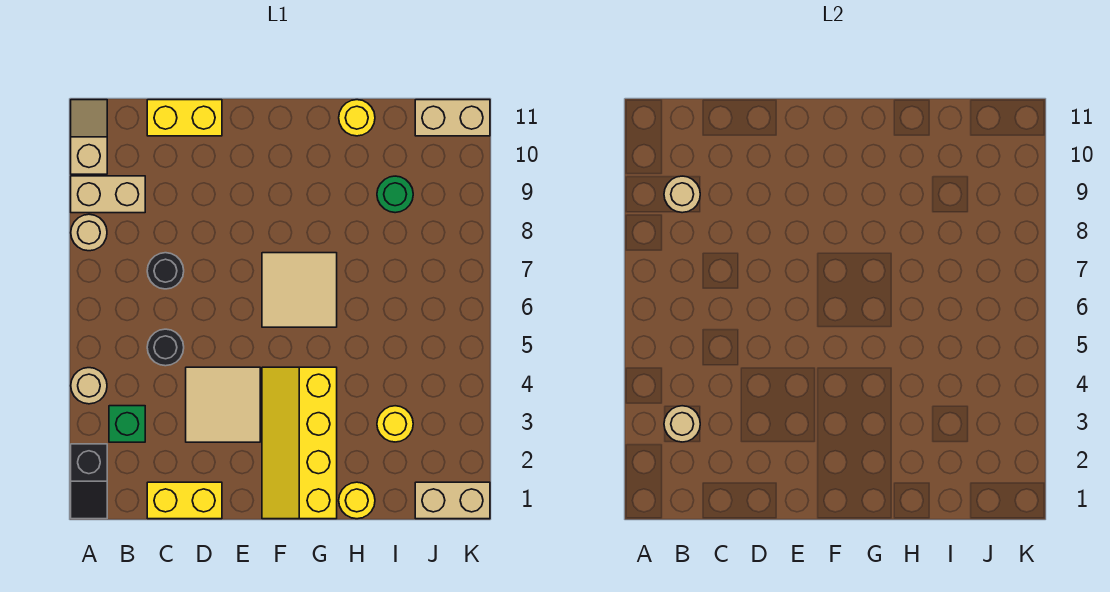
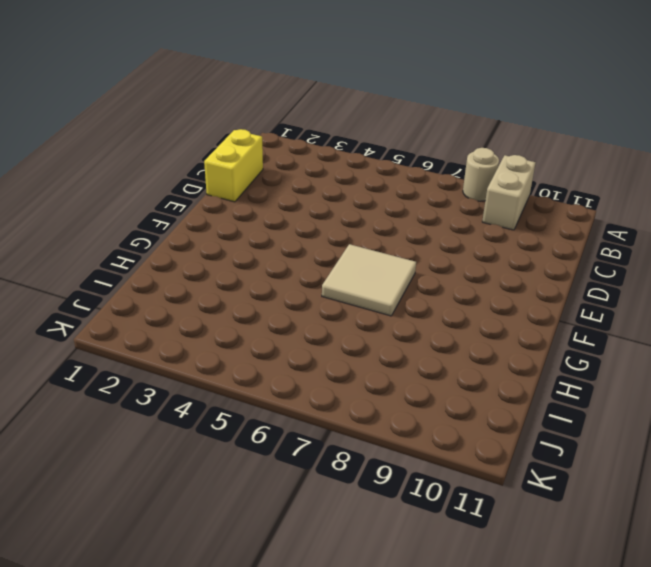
none -> black 1x2 slope [71,444,107,519]
none -> tan 1x1 round brick [71,368,107,404]
none -> tan 1x2 slope [71,100,107,174]

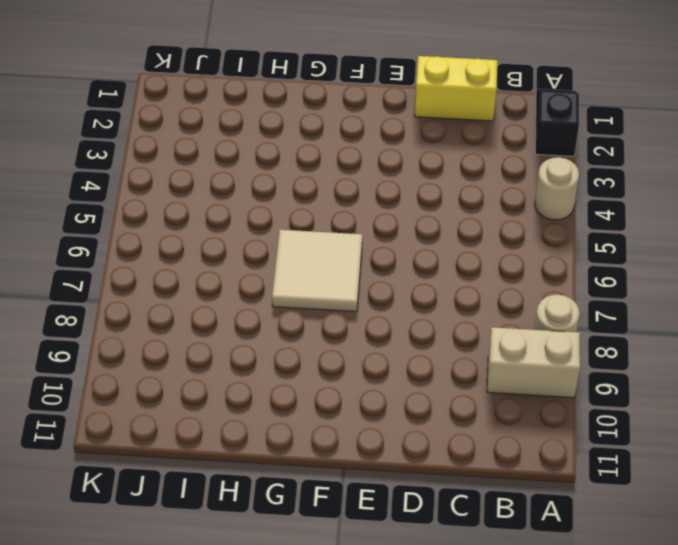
none -> tan 1x2 slope [71,100,107,174]
none -> green 1x1 brick [109,406,145,442]
none -> black 1x1 round brick [147,329,184,366]

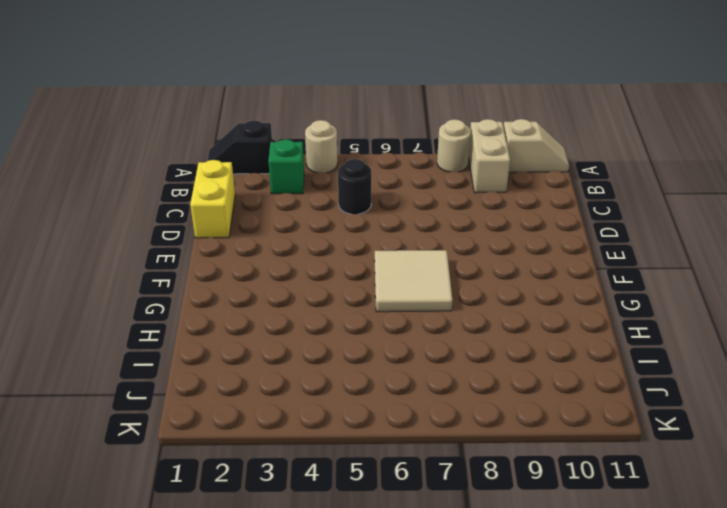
none -> black 1x1 round brick [147,253,184,289]
none -> yellow 1x2 brick [147,100,222,136]
none -> tan 2x2 tile [186,367,260,442]

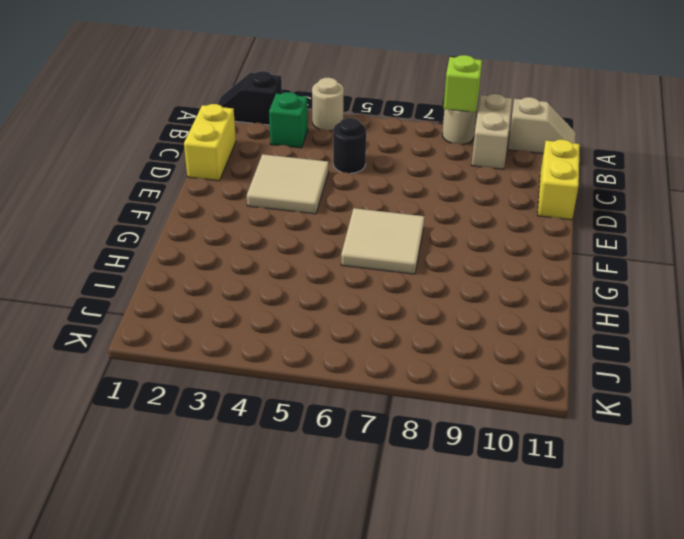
lime 1x1 brick [444,55,482,112] -> none
none -> black 1x1 round brick [147,253,184,289]
none -> yellow 2x4 slope [262,367,337,519]
none -> yellow 1x1 round brick [339,482,375,519]

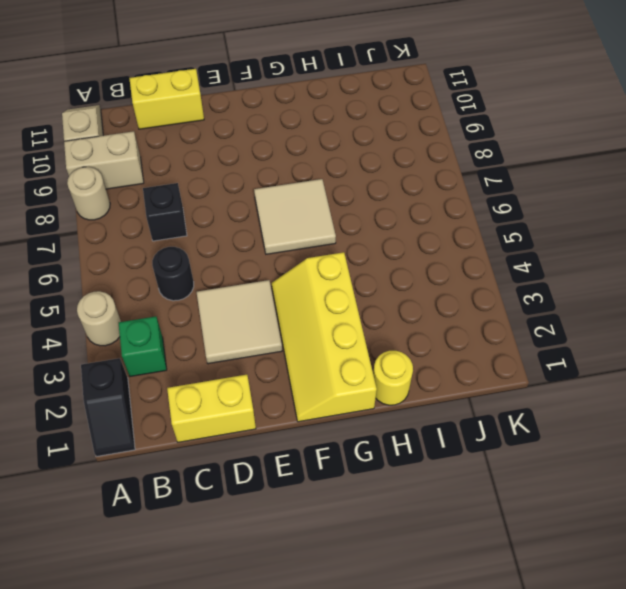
black 1x1 brick [143,183,187,241] -> black 1x1 round brick [147,253,184,289]
none -> yellow 1x1 round brick [339,100,375,136]
none -> yellow 1x1 round brick [377,406,413,442]
none -> green 1x1 round brick [377,176,413,213]

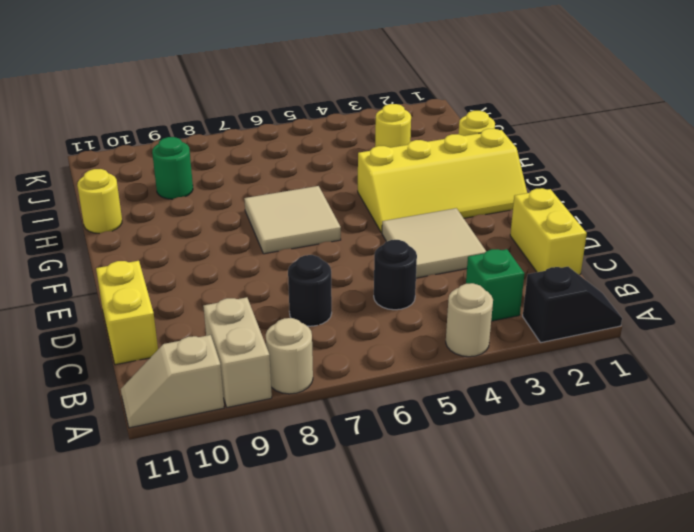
none -> tan 1x2 brick [415,482,490,519]
none -> tan 1x2 brick [415,100,490,136]
none -> tan 1x1 round brick [664,406,700,442]

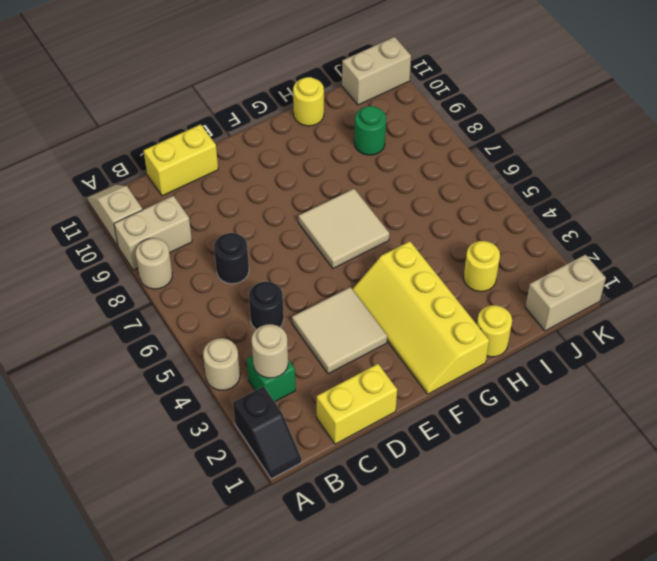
none -> tan 1x1 round brick [664,176,700,213]

